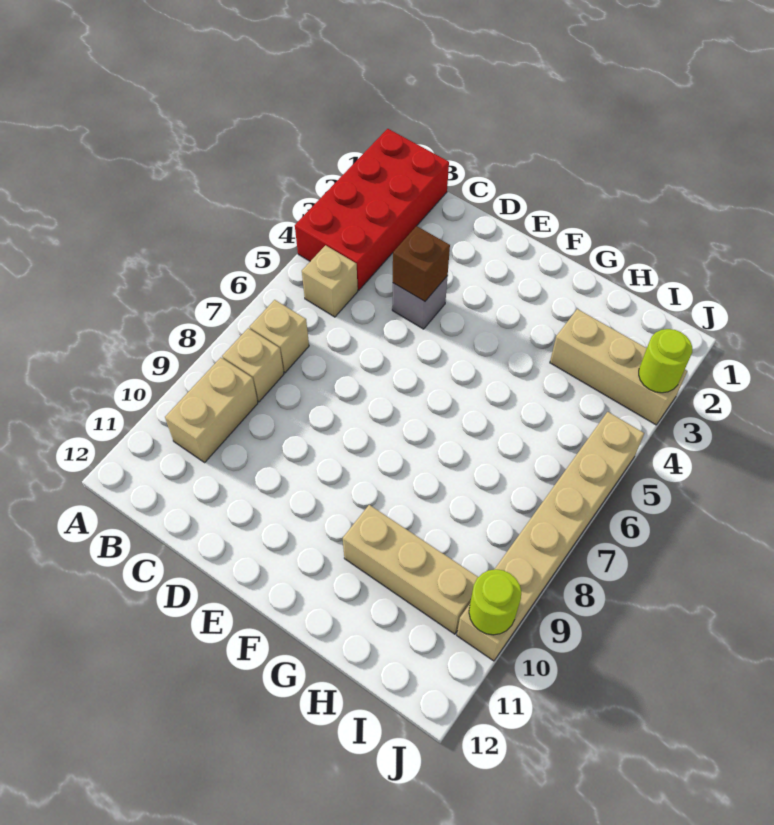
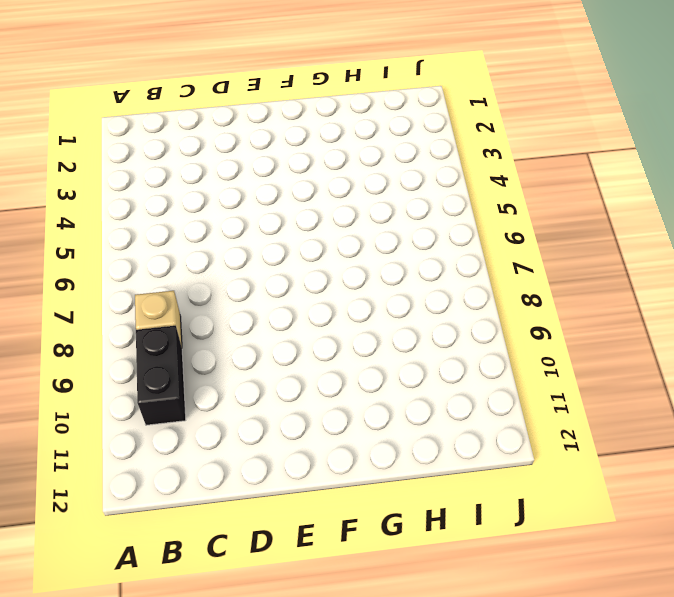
black 1x2 brick [136,326,186,425] -> tan 1x2 brick [165,358,258,462]
none -> red 2x4 brick [295,129,449,290]
none -> tan 1x1 brick [302,245,358,317]
none -> tan 1x1 brick [249,300,309,373]

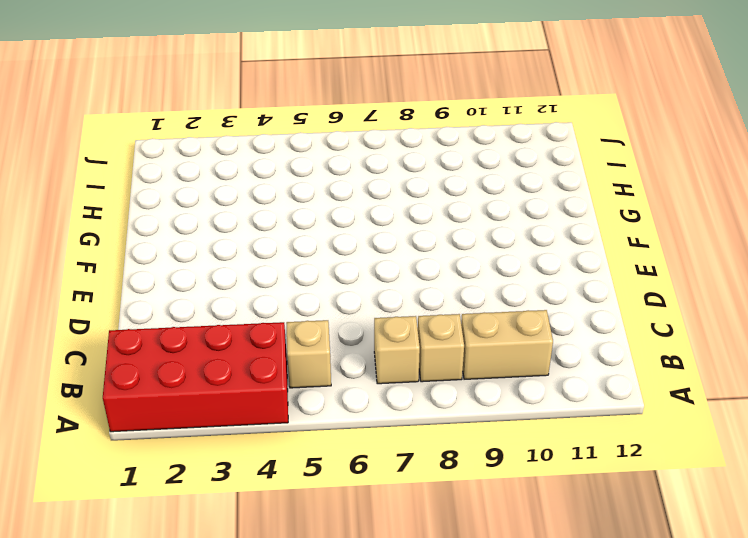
none -> grey 1x1 brick [392,276,448,329]
none -> tan 1x3 brick [343,505,478,634]
none -> tan 1x3 brick [550,309,687,425]

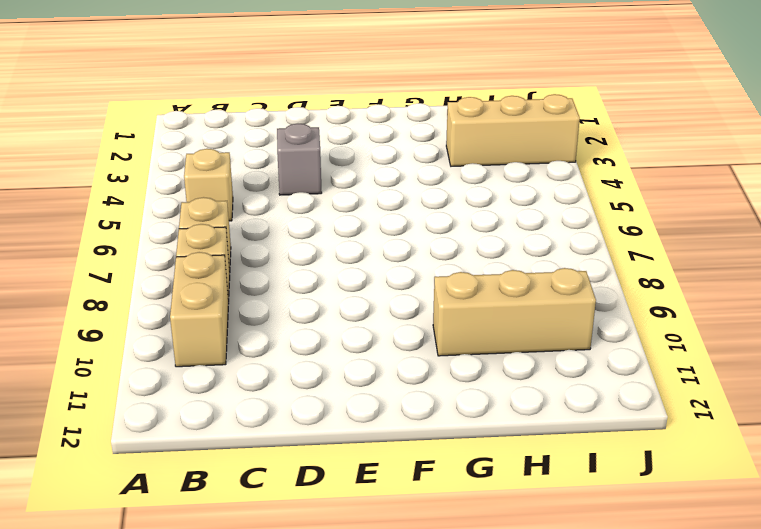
none -> red 2x4 brick [295,129,449,290]
none -> tan 1x6 brick [457,412,644,661]
none -> brown 1x1 brick [393,226,450,301]

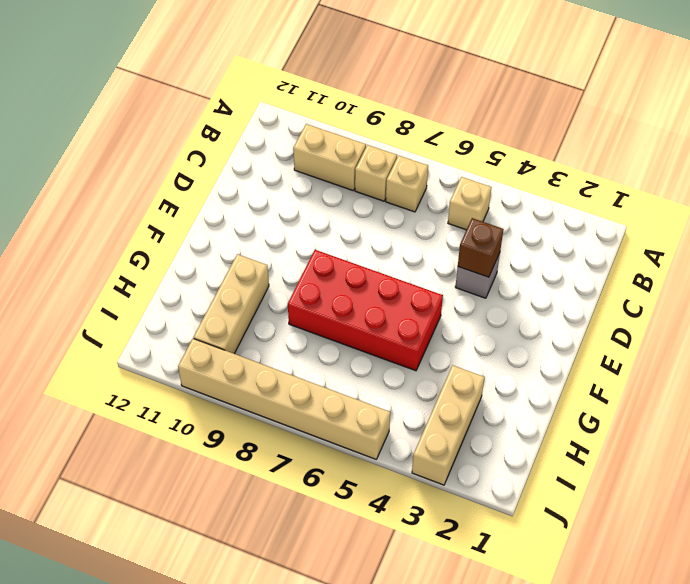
red 2x4 brick [288,250,443,371] -> red 2x4 brick moved to [295,129,449,290]
none -> lime 1x1 round brick [639,329,692,393]
none -> lime 1x1 round brick [469,569,521,635]

